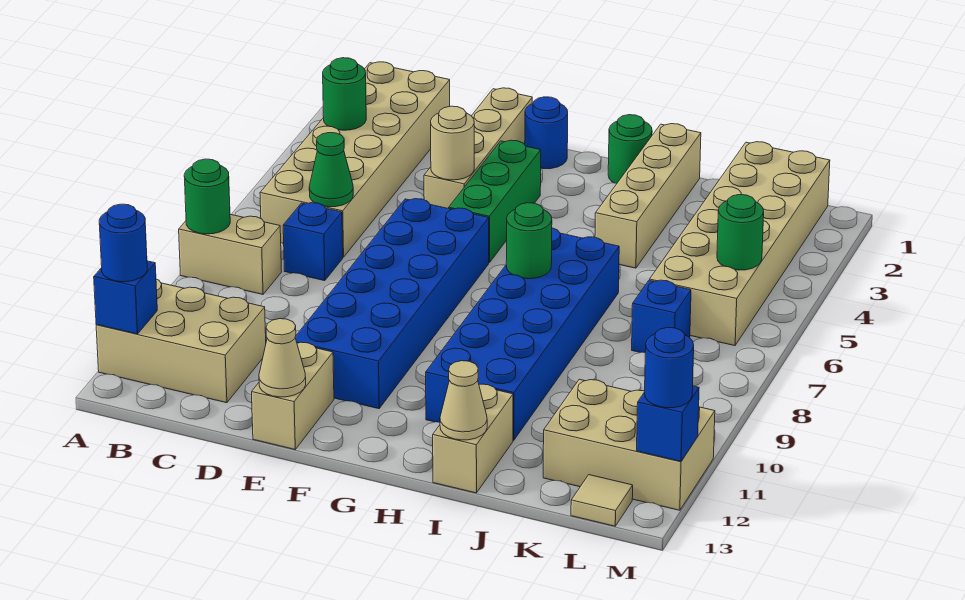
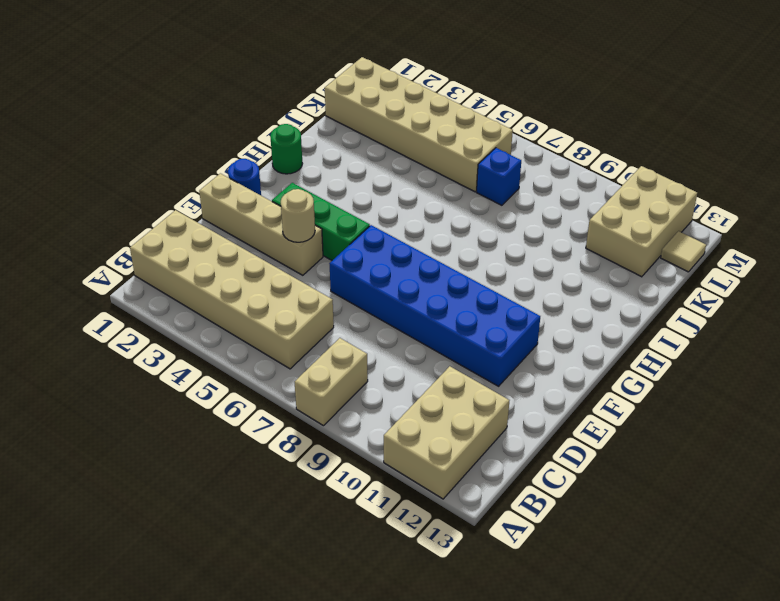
none -> blue 1x1 brick [283,203,343,281]
none -> tan 1x2 brick [252,342,334,449]
none -> blue 2x6 brick [426,228,619,440]

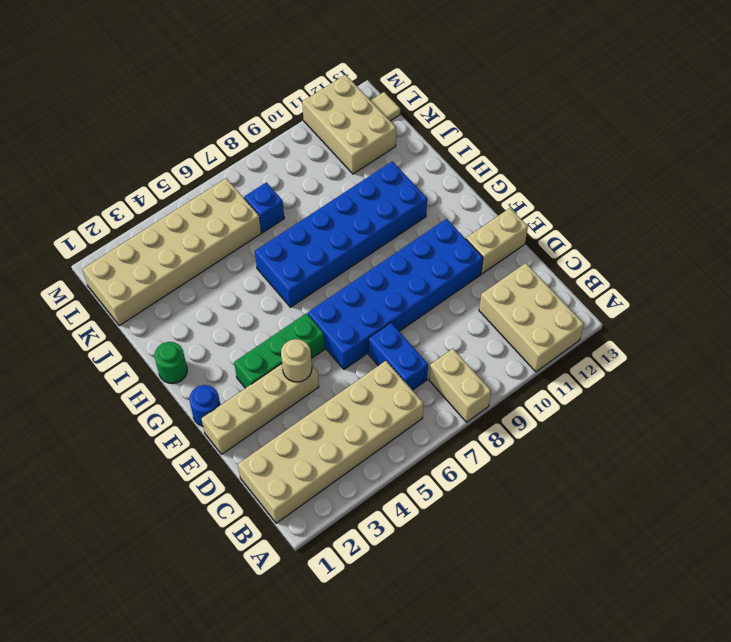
blue 1x2 brick [368,323,428,390] -> blue 1x1 brick [283,203,343,281]
none -> tan 1x4 brick [595,124,701,268]
none -> tan 1x2 brick [433,384,513,493]
none -> green 1x1 round brick [184,159,230,234]

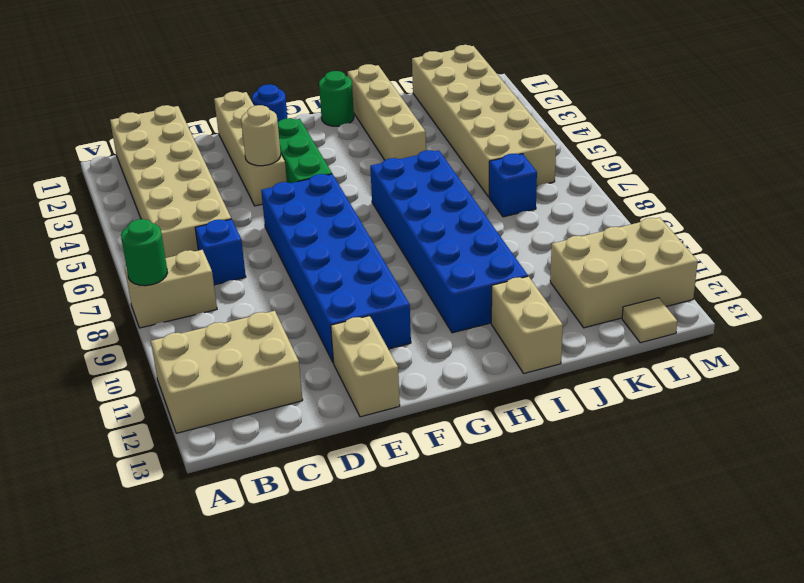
none -> blue 1x1 brick [94,261,157,334]
none -> green 1x1 round brick [323,58,366,130]
none -> green 1x1 cone [309,133,353,207]

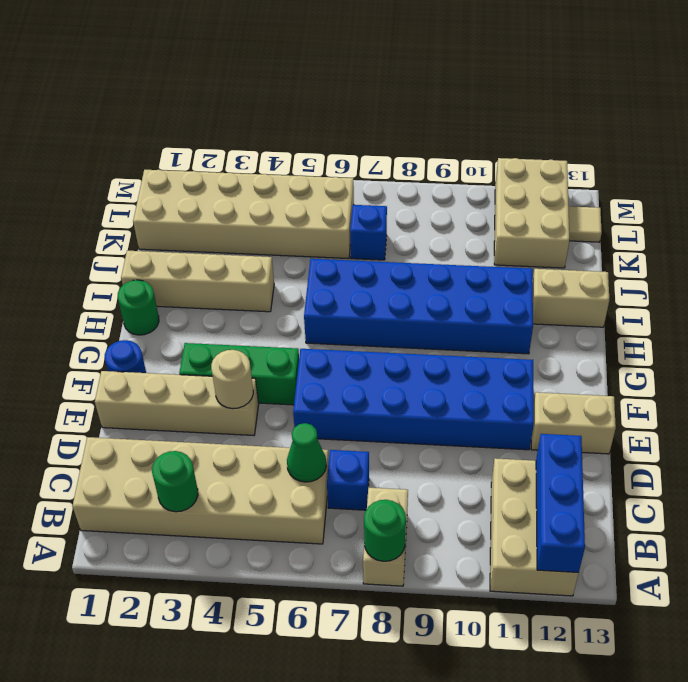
blue 1x3 brick [536,434,585,573] -> blue 1x1 brick [94,261,157,334]
none -> tan 1x1 cone [259,319,306,397]
none -> green 1x1 round brick [506,203,552,279]
none -> tan 1x1 cone [440,361,487,440]

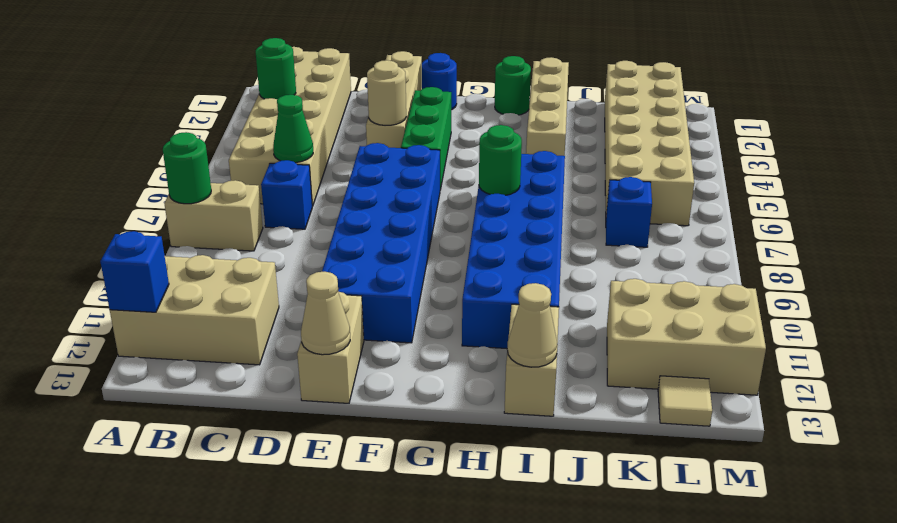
none -> green 1x1 round brick [717,195,764,270]
none -> blue 1x1 brick [637,386,699,461]
none -> blue 1x1 round brick [99,204,147,282]

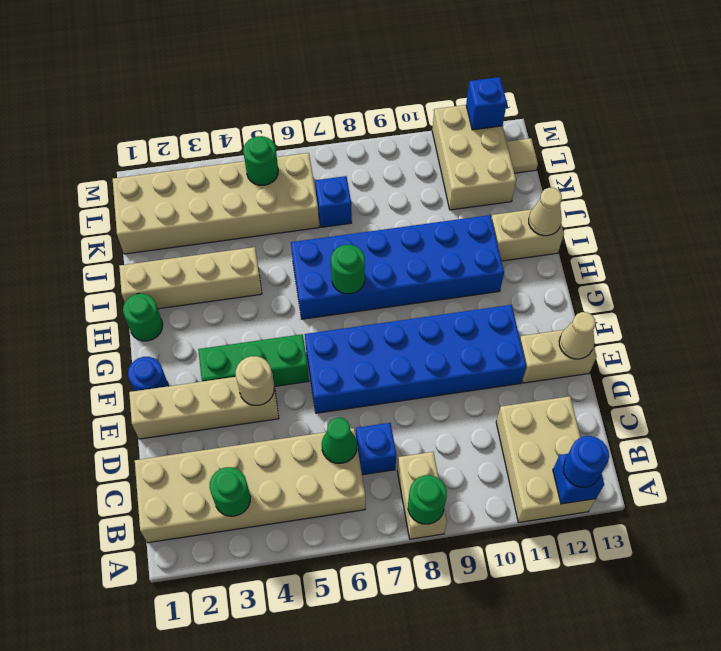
none -> blue 1x1 round brick [645,327,694,408]

